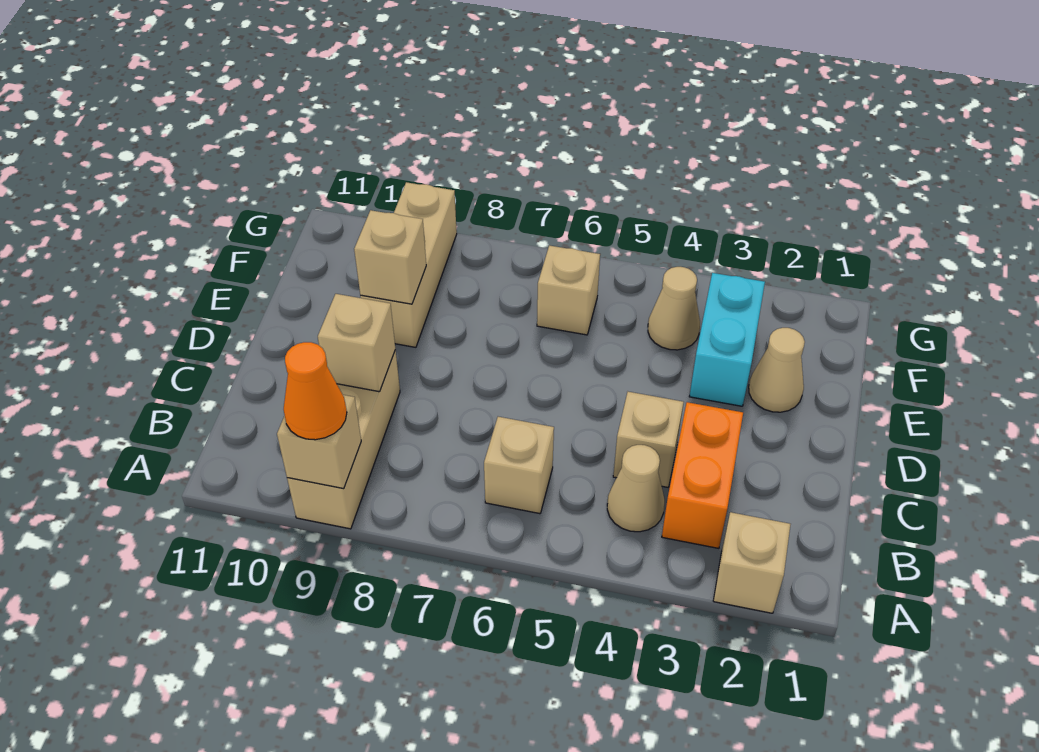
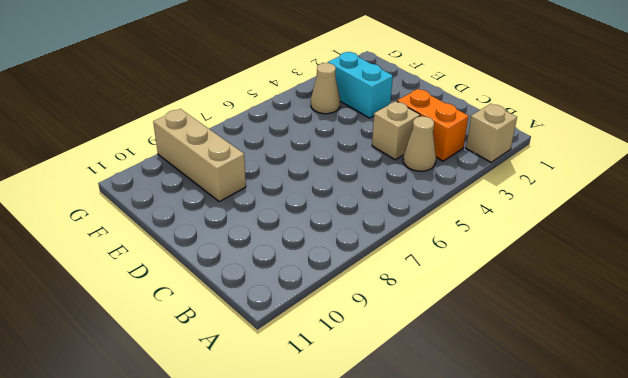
none -> tan 1x3 brick [287,350,400,529]
none -> tan 1x1 brick [484,417,554,514]
none -> tan 1x1 cone [749,328,805,412]

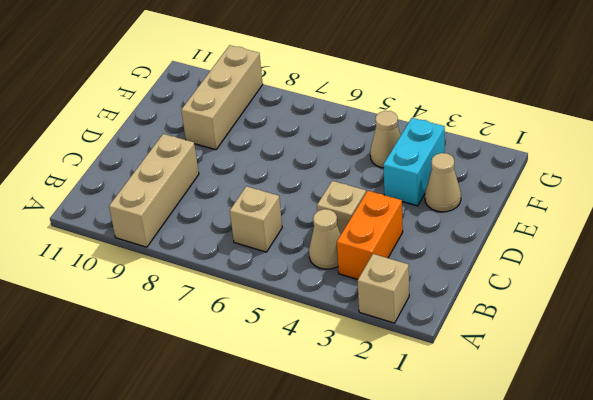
none -> tan 1x1 brick [537,245,600,335]
none -> tan 1x1 brick [277,395,361,489]
none -> tan 1x1 brick [318,294,395,392]

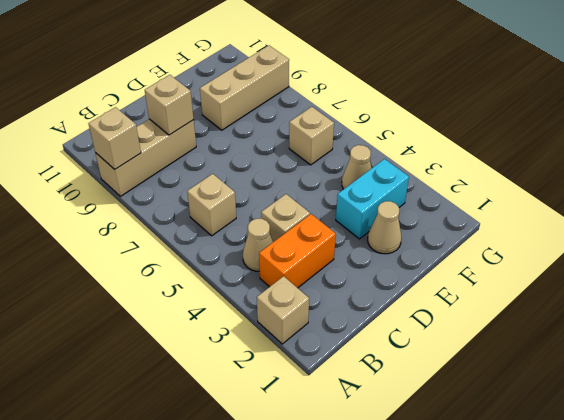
none -> tan 1x1 brick [354,210,426,304]
none -> orange 1x1 cone [284,342,347,440]

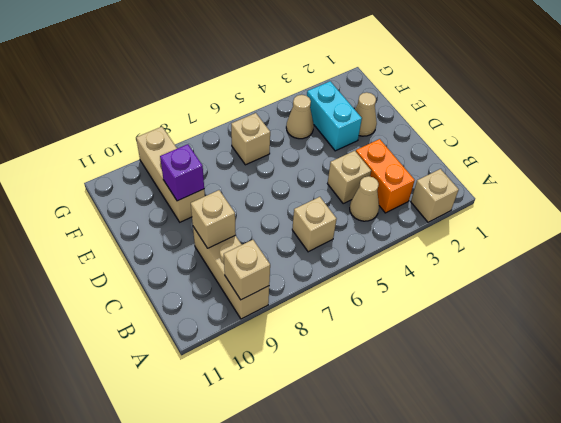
purple 1x1 brick [160,144,204,201] -> tan 1x1 brick [354,210,426,304]
none -> orange 1x1 cone [284,342,347,440]

